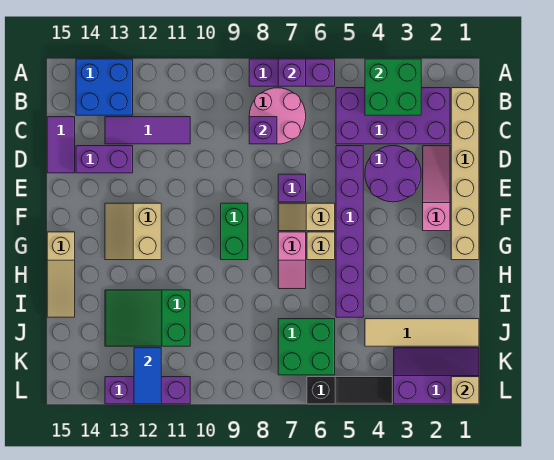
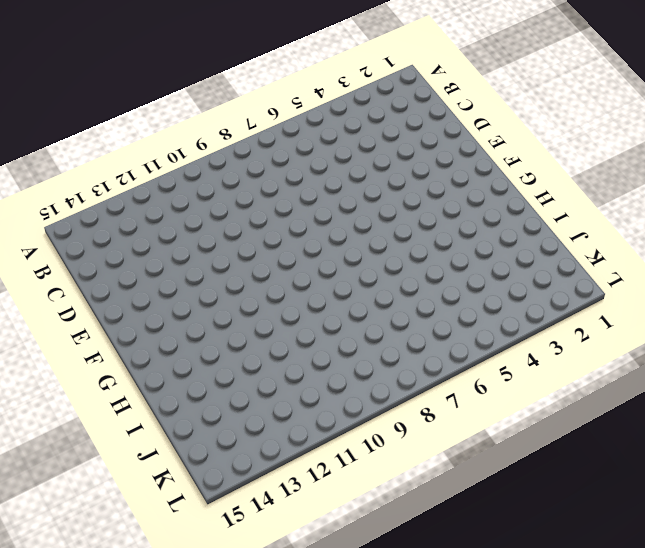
none -> purple 1x3 brick [249,59,335,86]
none -> blue 2x2 brick [76,59,133,115]
none -> tan 1x6 brick [451,88,479,260]

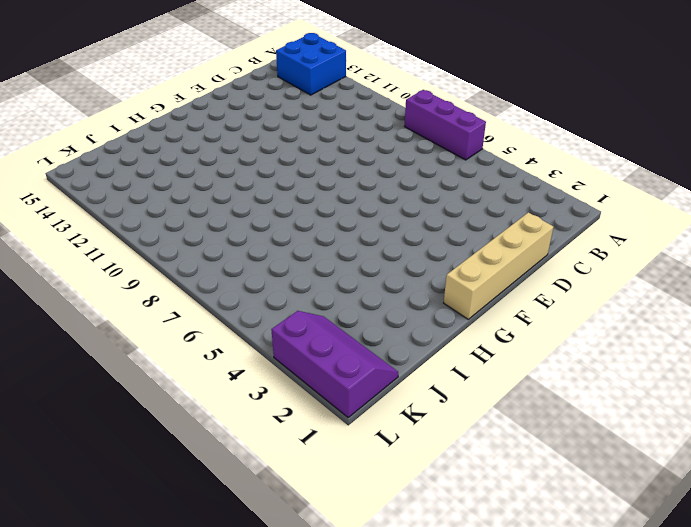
tan 1x4 brick [444,213,553,319] -> tan 1x6 brick [451,88,479,260]
none -> purple 2x4 brick [336,88,450,144]
none -> pink 2x2 round brick [249,88,306,144]
none -> purple 1x3 tile [105,117,190,144]

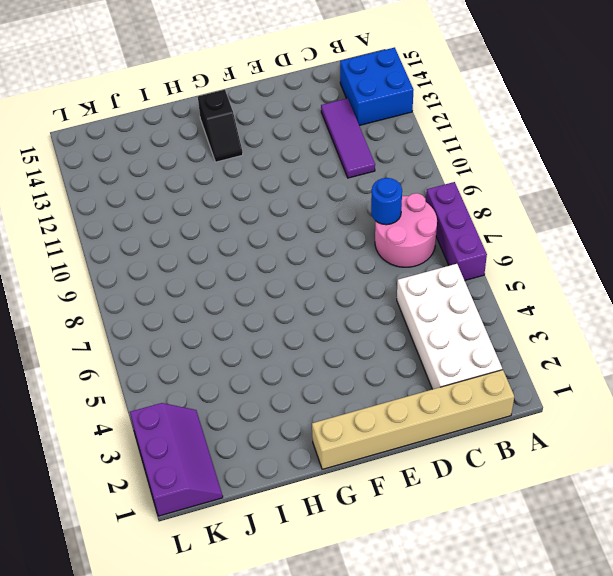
white 2x4 brick [397,264,502,389] -> purple 2x4 brick [336,88,450,144]
blue 1x1 round brick [371,178,402,225] -> purple 1x1 brick [249,117,277,144]
black 1x2 slope [198,90,243,162] -> tan 2x2 slope [105,203,161,260]
none -> purple 1x2 tile [47,117,75,173]
none -> pink 1x3 slope [423,146,450,231]
none -> purple 2x2 round brick [365,146,421,202]

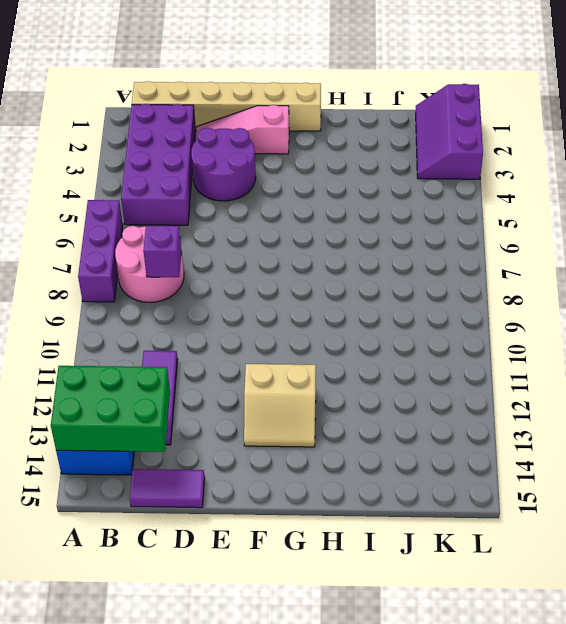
green 2x3 brick [51,366,170,452] -> none
none -> purple 1x6 brick [336,146,363,317]
none -> purple 1x2 brick [76,146,133,173]
none -> purple 1x1 brick [278,174,306,202]

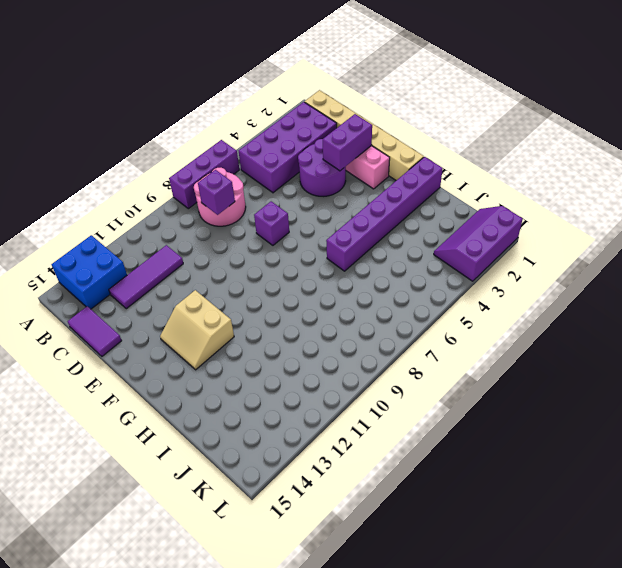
purple 1x2 brick [323,114,372,171] -> purple 1x2 brick moved to [76,146,133,173]
purple 1x6 brick [326,157,443,271] -> purple 1x6 brick turned to [336,146,363,317]
none -> tan 1x2 slope [278,203,335,231]
none -> green 1x2 brick [221,203,248,260]
none -> tan 1x1 brick [307,232,335,260]

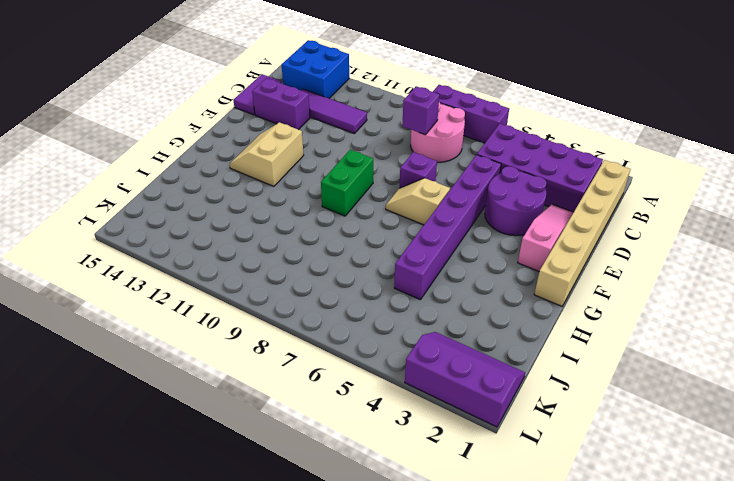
none -> tan 1x1 brick [307,232,335,260]
none -> pink 1x2 slope [278,232,306,289]
none -> tan 1x3 slope [47,232,75,317]

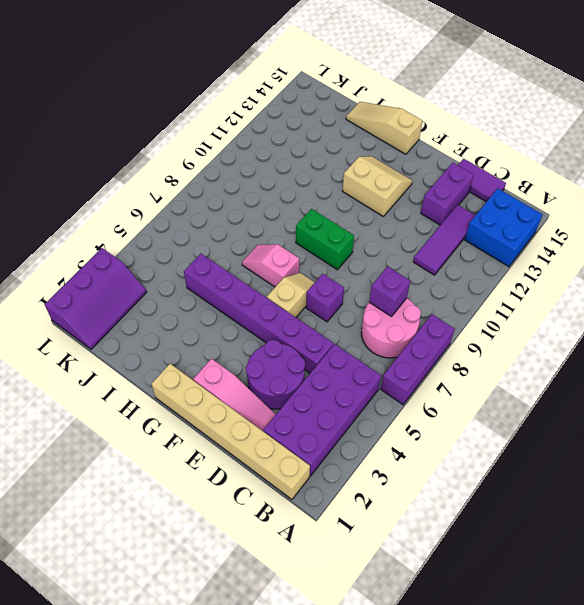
none -> tan 1x1 brick [307,232,335,260]
none -> green 2x3 slope [105,290,190,346]
none -> tan 1x4 tile [365,319,479,346]

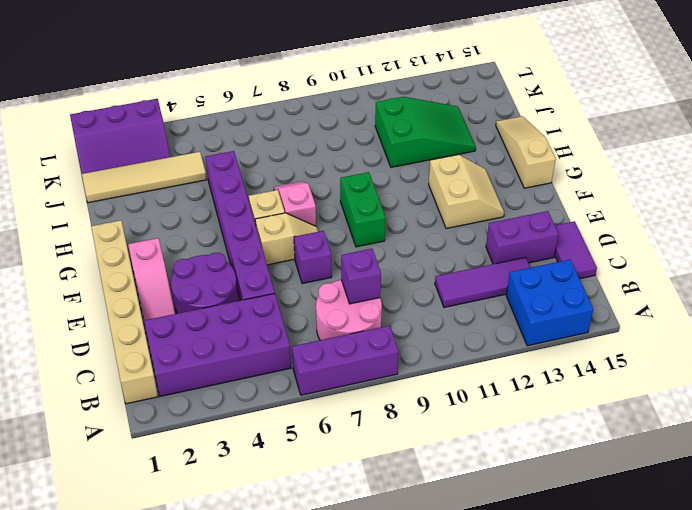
none -> green 2x2 brick [278,319,335,375]
none -> black 1x3 slope [307,377,392,404]
none -> purple 1x3 brick [105,377,190,404]

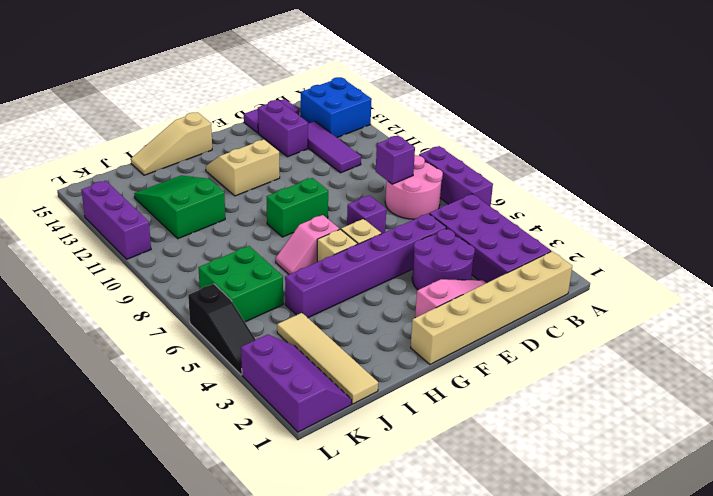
none -> green 2x2 brick [365,59,421,115]
none -> purple 1x1 brick [278,59,306,86]
none -> blue 1x2 tile [134,348,161,404]

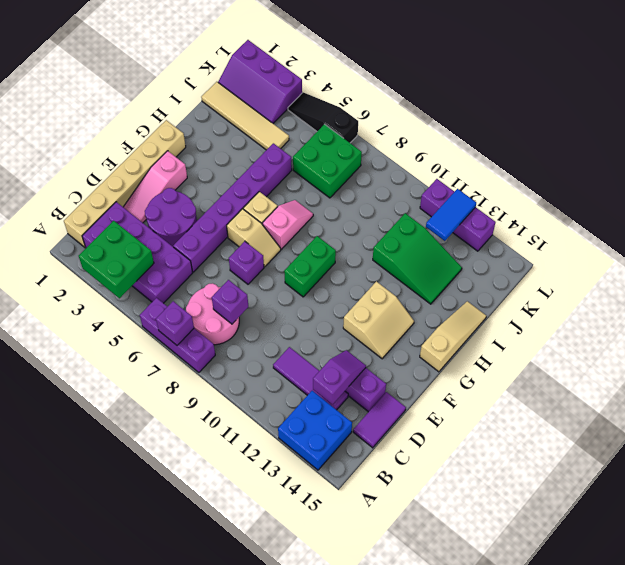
purple 1x2 slope [313,350,366,404] -> none
none -> tan 1x1 brick [451,377,479,404]

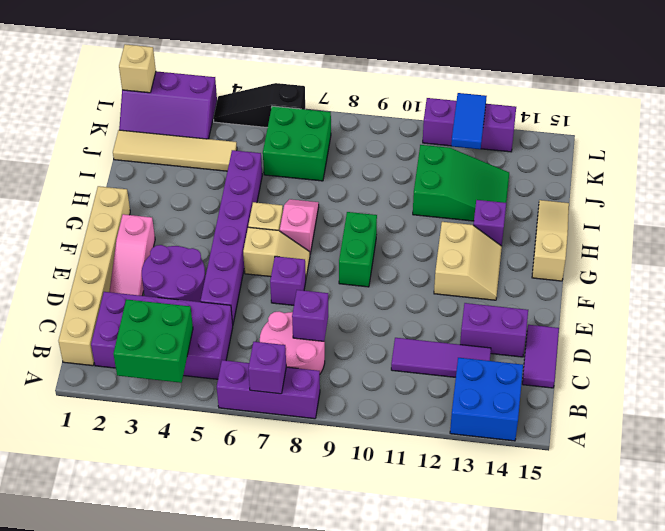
purple 1x1 brick [473,200,506,246] -> none

